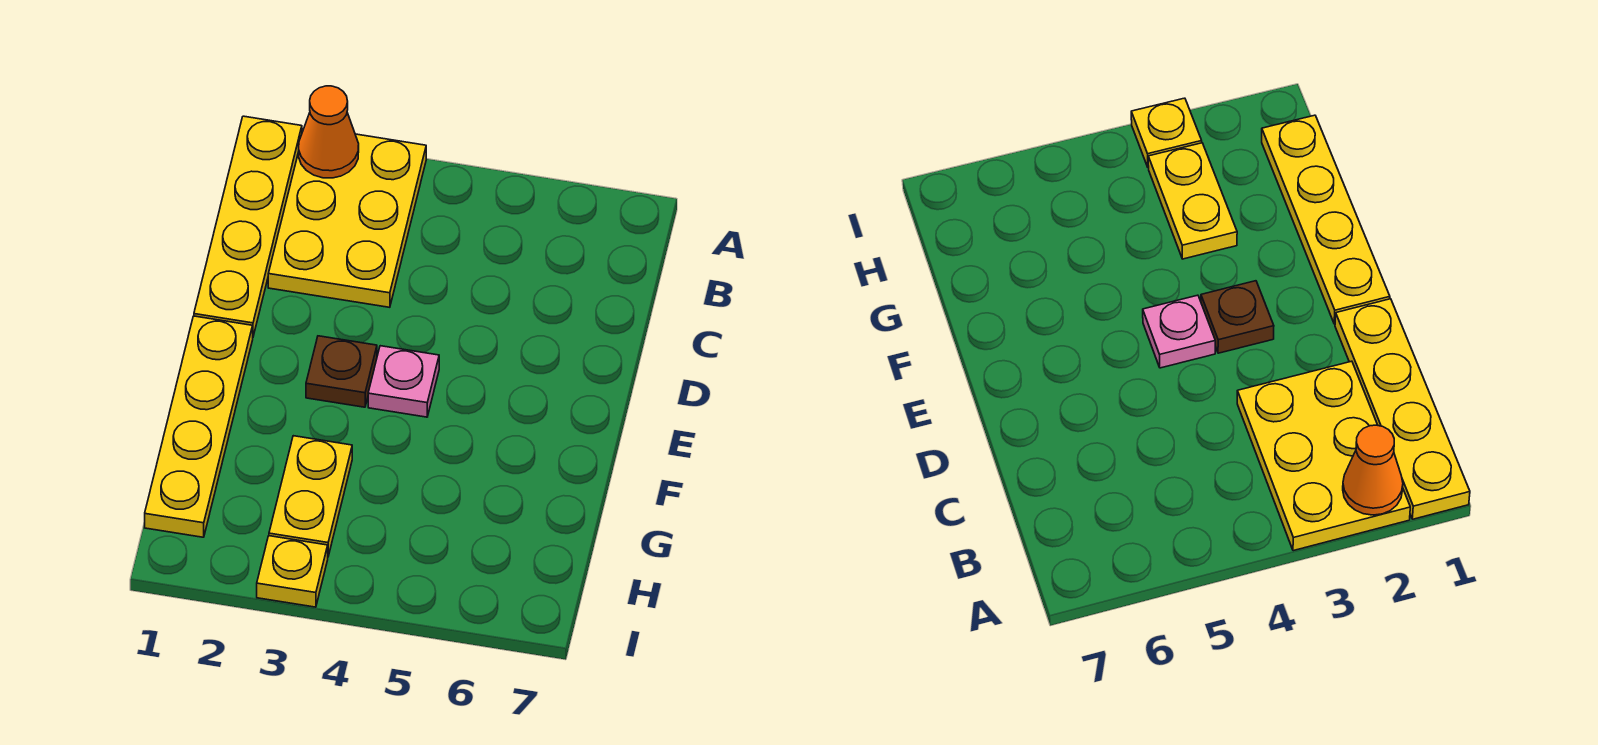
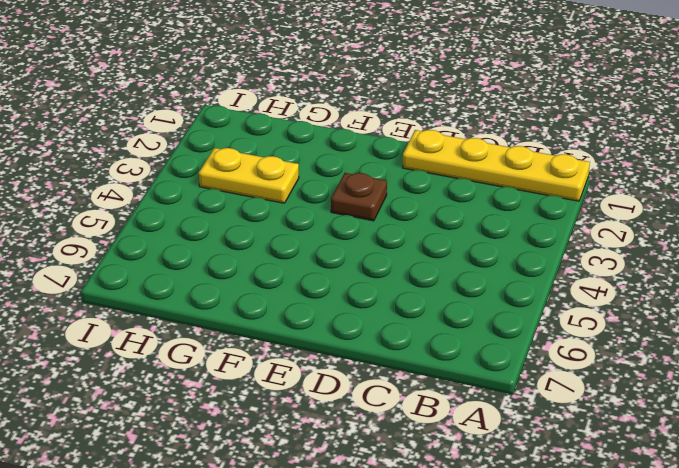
none -> yellow 2x3 plate [268,134,426,307]
none -> yellow 1x4 plate [145,316,253,537]

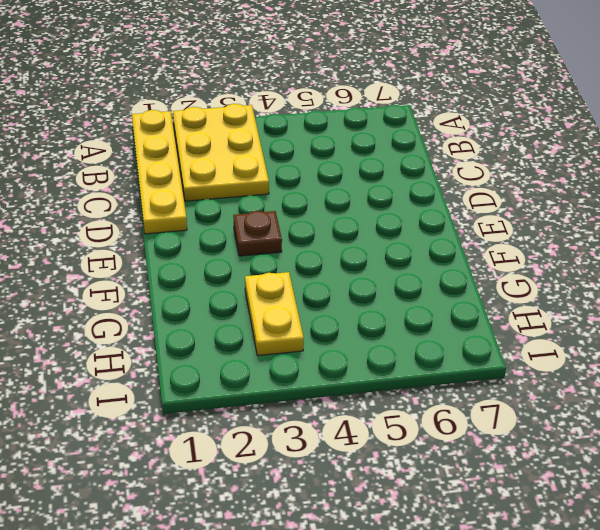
none -> yellow 1x4 plate [145,316,253,537]
none -> pink 1x1 plate [368,346,439,417]

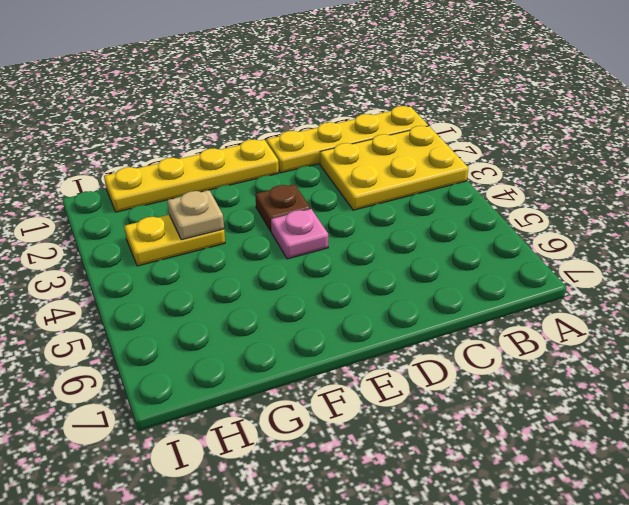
tan 1x1 plate [167,190,224,240] -> none
none -> yellow 1x1 plate [257,536,328,607]
none -> orange 1x1 cone [299,86,359,178]

